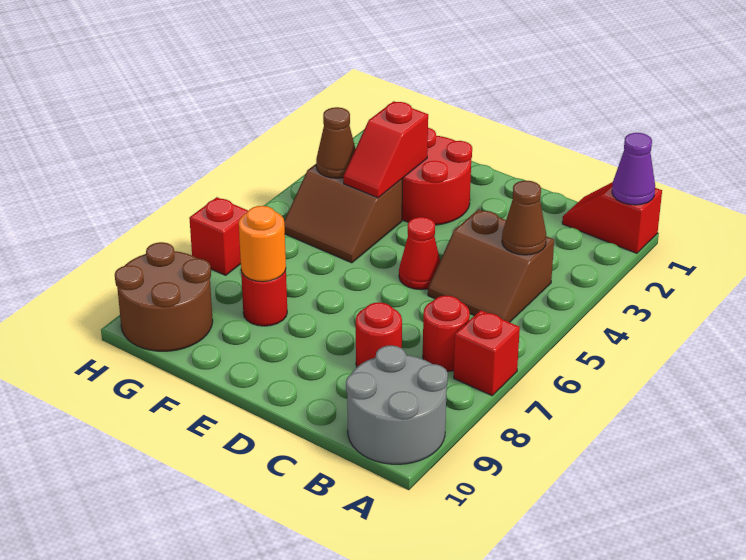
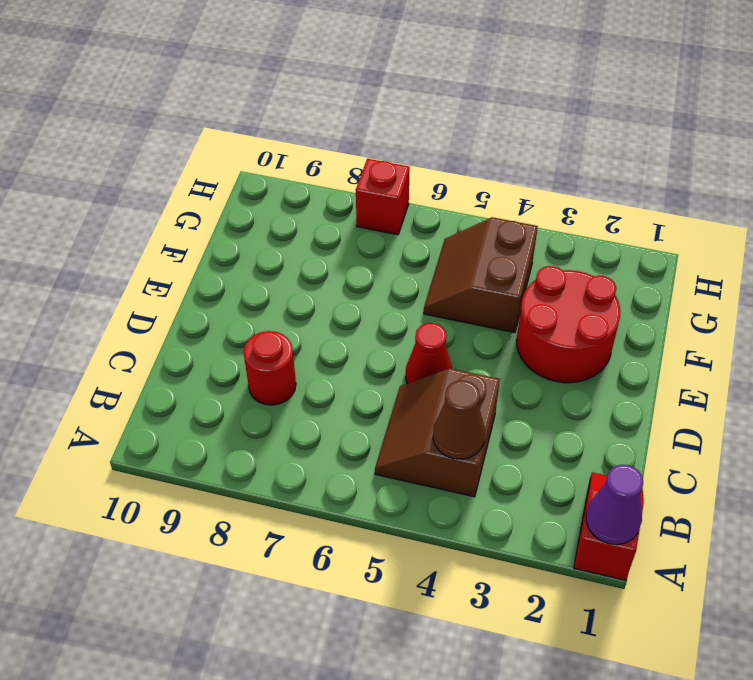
none -> red 1x1 brick [454,310,520,395]
none -> grey 2x2 round brick [346,345,448,464]
none -> red 1x1 round brick [423,295,470,371]

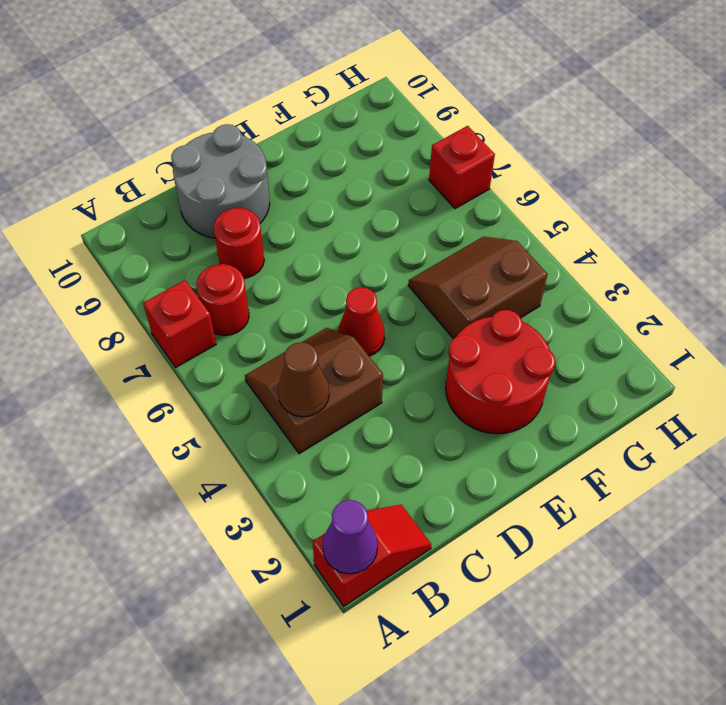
grey 2x2 round brick [171,124,270,238] -> grey 2x2 round brick moved to [346,345,448,464]
none -> red 1x1 round brick [241,269,287,326]
none -> brown 2x2 round brick [115,242,213,351]
none -> red 1x2 slope [343,101,428,198]

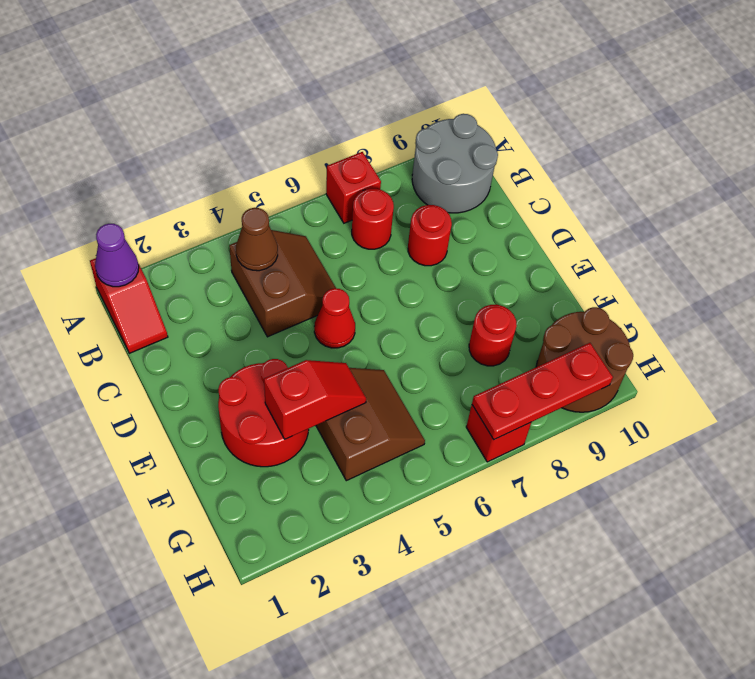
red 1x3 plate [472,343,613,439] -> none
none -> orange 1x1 round brick [239,206,286,282]
none -> brown 1x1 cone [316,107,356,178]

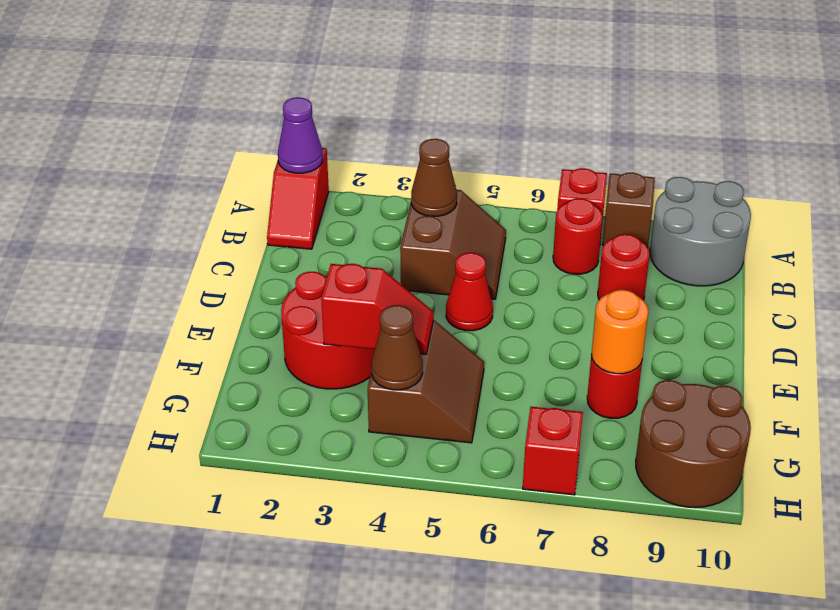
brown 1x1 brick [602,173,655,247] -> none

